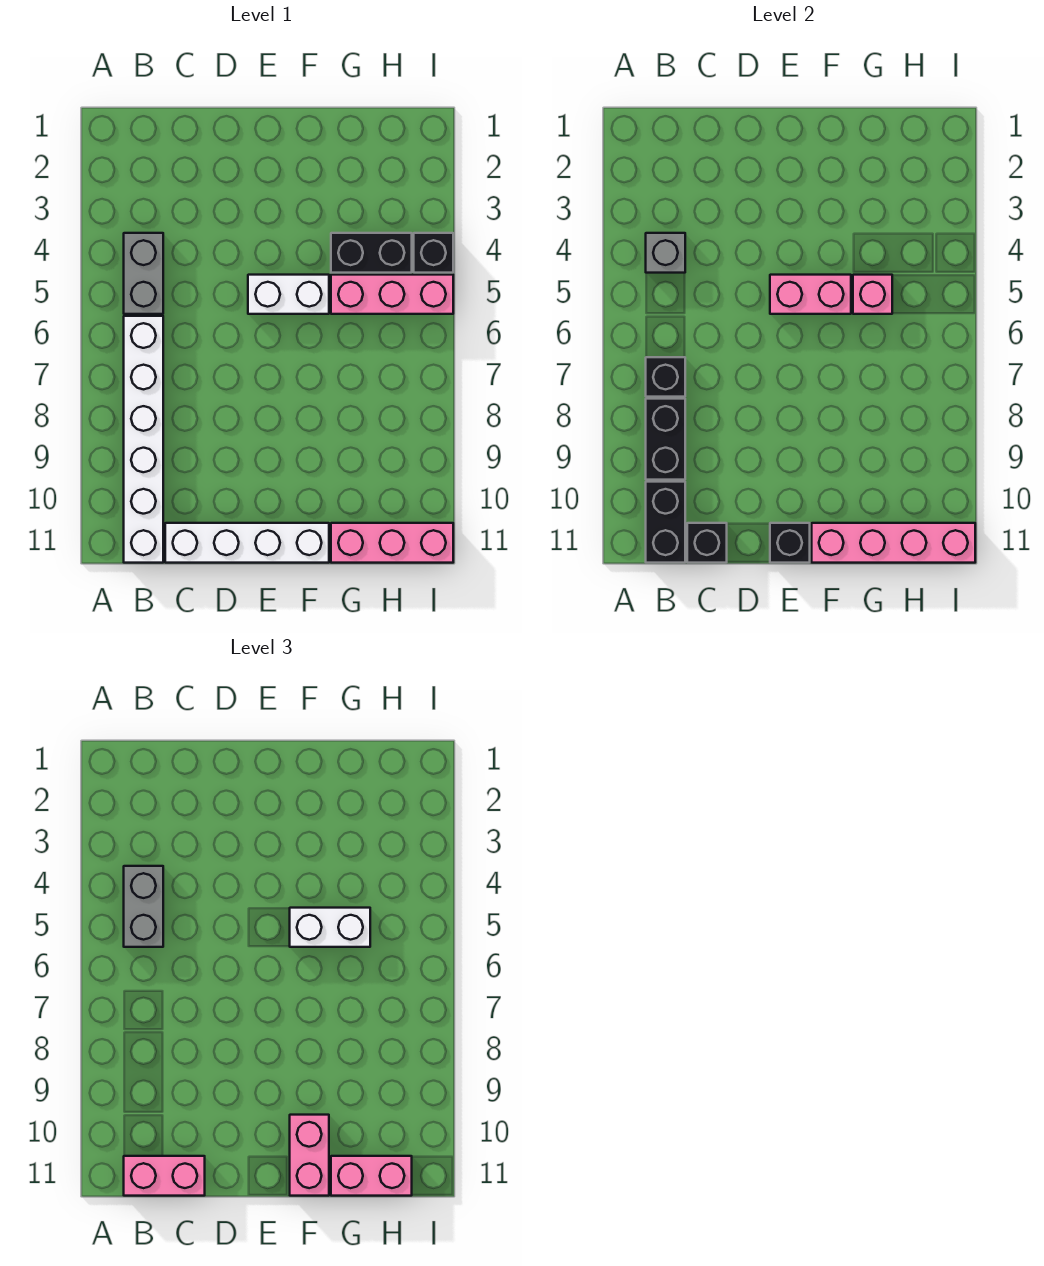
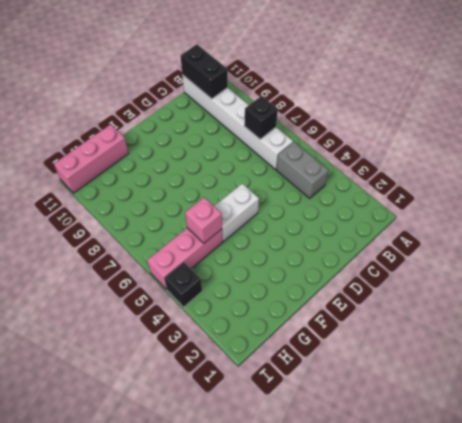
none -> white 1x4 brick [165,523,329,563]
none -> black 1x2 brick [331,233,412,273]
none -> grey 1x1 brick [646,233,685,273]

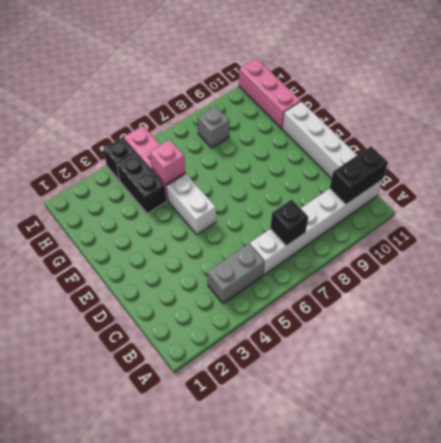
grey 1x1 brick [197,106,230,148] -> grey 1x1 brick moved to [646,233,685,273]
none -> black 1x2 brick [646,399,685,480]
none -> black 1x1 brick [687,523,727,563]
none -> pink 1x2 brick [770,275,851,314]

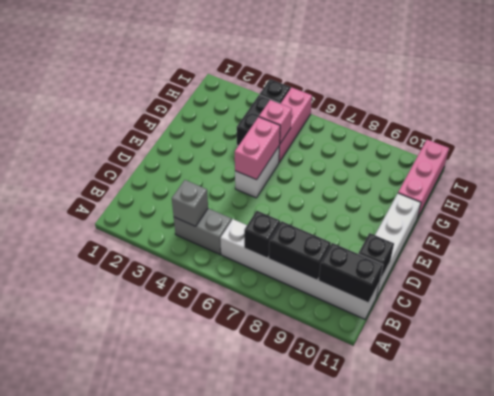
none -> black 1x1 brick [770,523,810,563]
none -> pink 1x4 brick [812,523,975,563]
none -> grey 1x2 brick [124,866,163,947]

